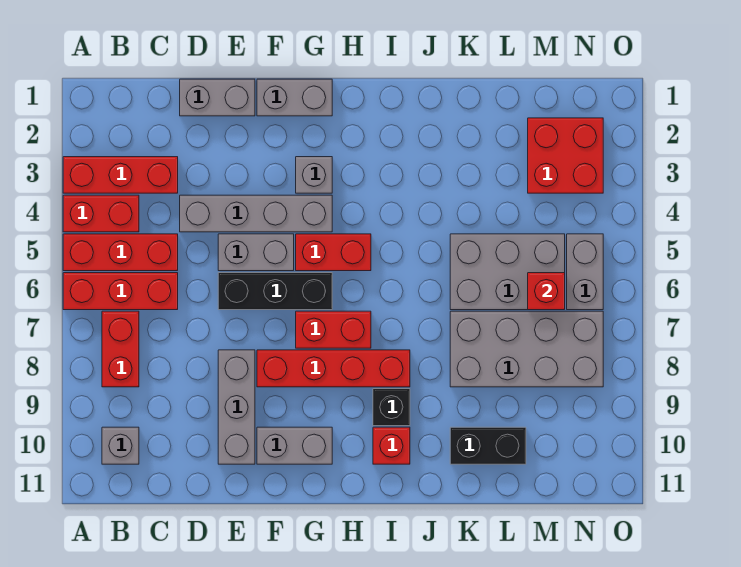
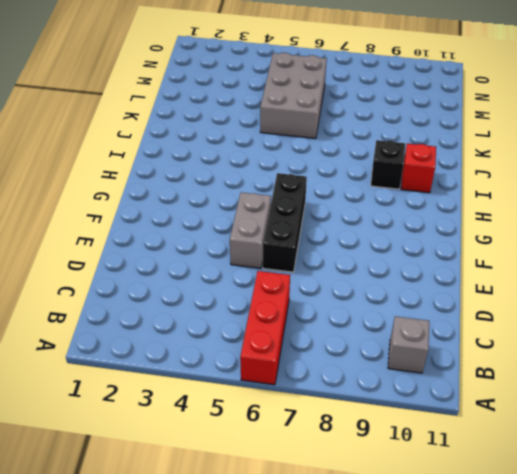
none -> red 1x3 brick [63,157,178,193]
none -> red 1x2 brick [63,195,139,232]
none -> red 1x3 brick [63,234,178,271]

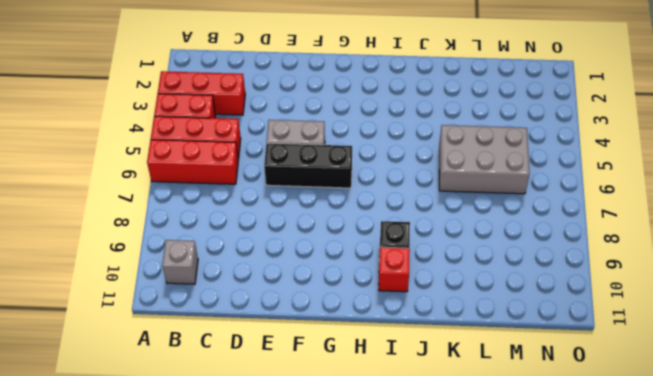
none -> red 1x2 brick [102,311,139,387]
none -> grey 1x2 brick [180,79,255,116]
none -> grey 1x4 brick [180,195,332,232]

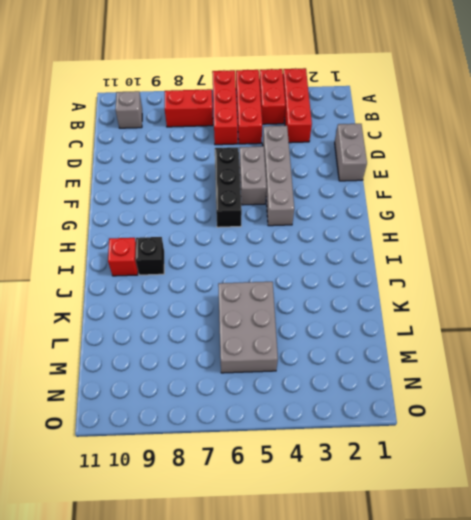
none -> grey 1x3 brick [218,350,255,464]
none -> grey 1x2 brick [257,79,332,116]
none -> red 1x4 brick [257,350,410,387]

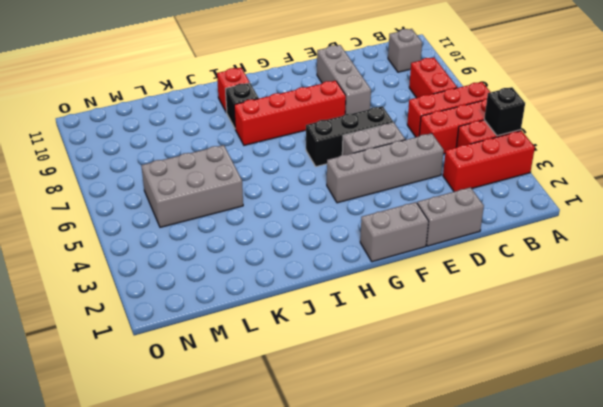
black 1x1 brick [484,87,525,136] -> none
none -> grey 1x2 brick [257,427,332,464]
none -> grey 1x1 brick [296,157,332,193]
none -> red 1x2 brick [296,234,371,271]

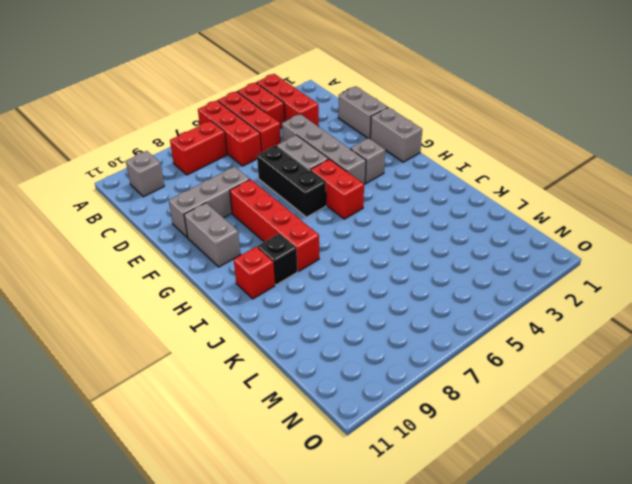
none -> red 1x2 brick [296,311,371,348]
none -> grey 2x3 brick [450,234,565,310]
none -> grey 2x4 brick [450,311,603,387]

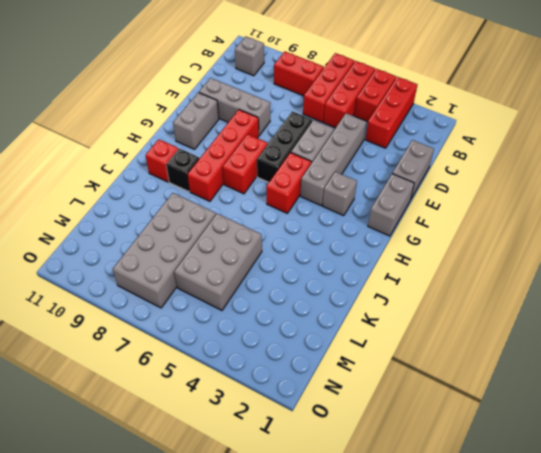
none -> black 1x2 brick [450,427,526,464]
none -> red 2x2 brick [528,118,603,193]
none -> grey 1x2 brick [567,234,603,310]

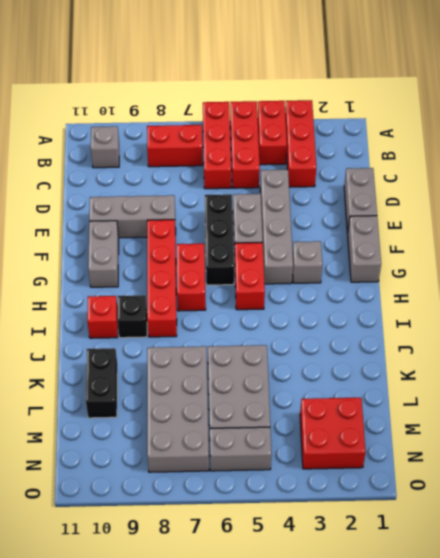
none -> red 1x1 brick [528,273,565,310]

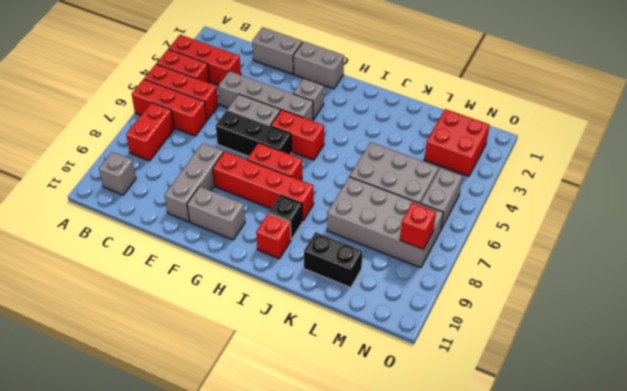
red 1x1 brick [400,203,436,249] -> red 1x1 brick moved to [528,273,565,310]

